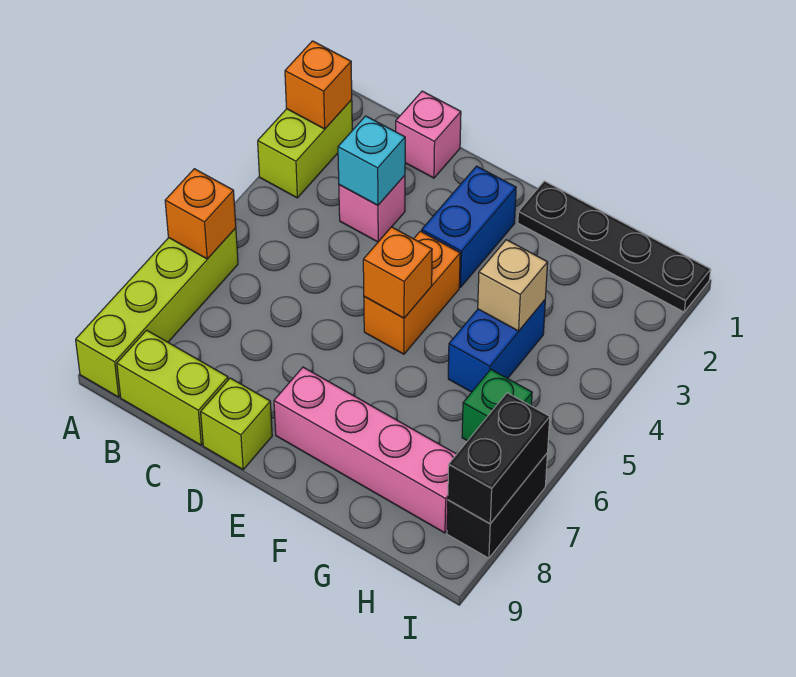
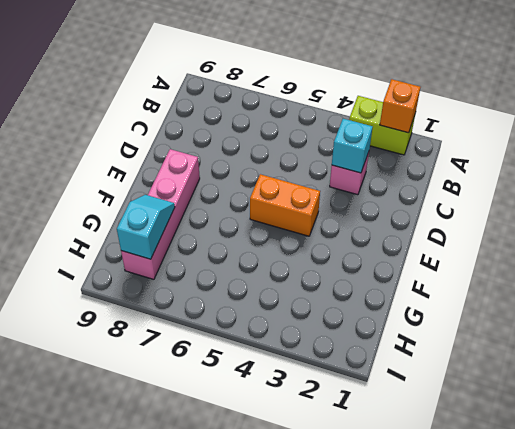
cyan 1x2 slope [117,195,175,259] -> none
none -> lime 1x4 brick [76,228,238,397]
none -> lime 1x2 brick [117,330,228,445]
none -> pink 1x1 brick [396,91,461,178]

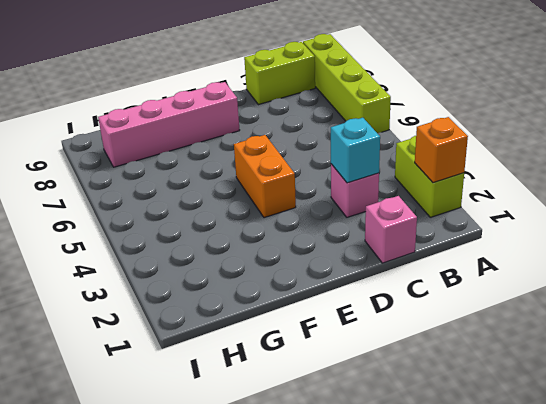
none -> lime 1x1 brick [201,378,272,470]
none -> blue 1x2 brick [422,166,516,287]
none -> black 1x4 plate [518,181,711,312]

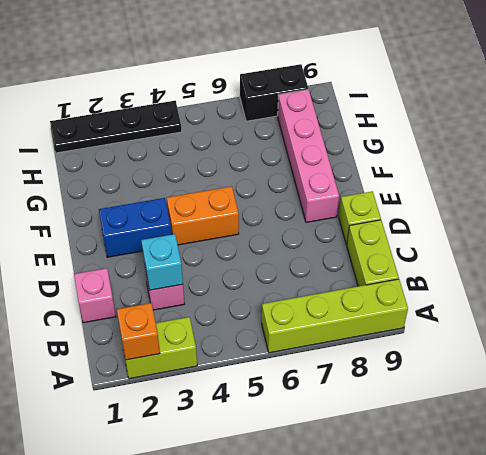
black 1x4 plate [50,101,182,153] -> black 1x4 plate turned to [518,181,711,312]
none -> blue 1x2 brick [448,300,545,392]
none -> green 1x1 brick [462,369,532,441]
none -> orange 1x1 brick [165,169,236,259]

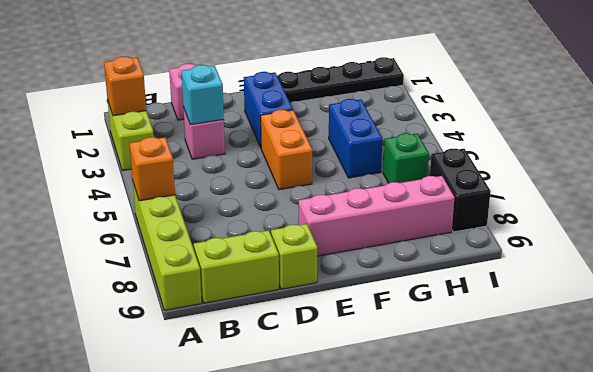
none -> orange 1x1 brick [363,227,432,318]
none -> tan 1x1 brick [478,240,548,331]
none -> black 1x2 brick [448,393,550,524]

